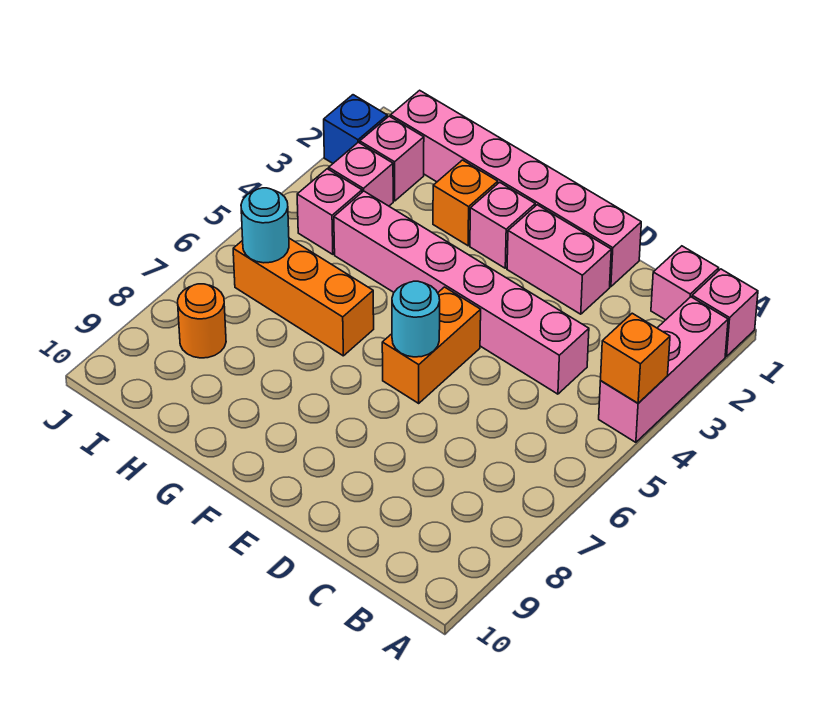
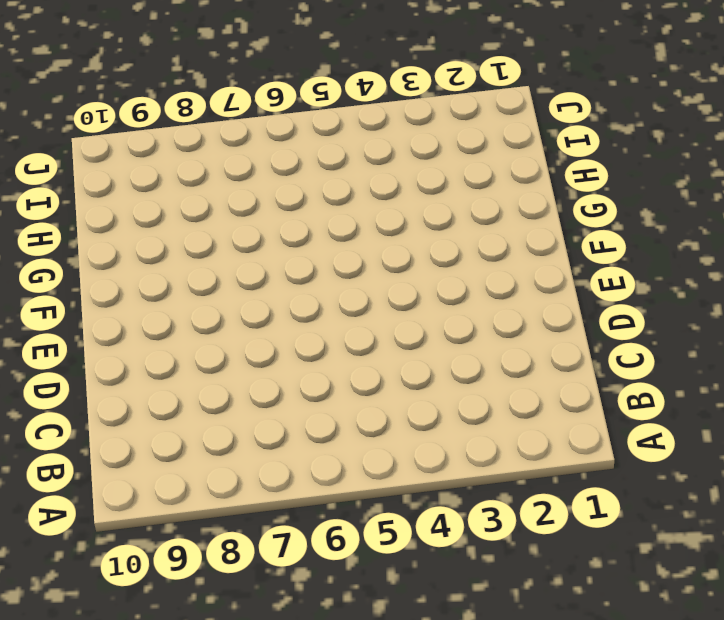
none -> pink 1x1 brick [692,269,758,356]
none -> pink 1x3 brick [599,297,728,442]
none -> pink 1x1 brick [651,246,719,320]

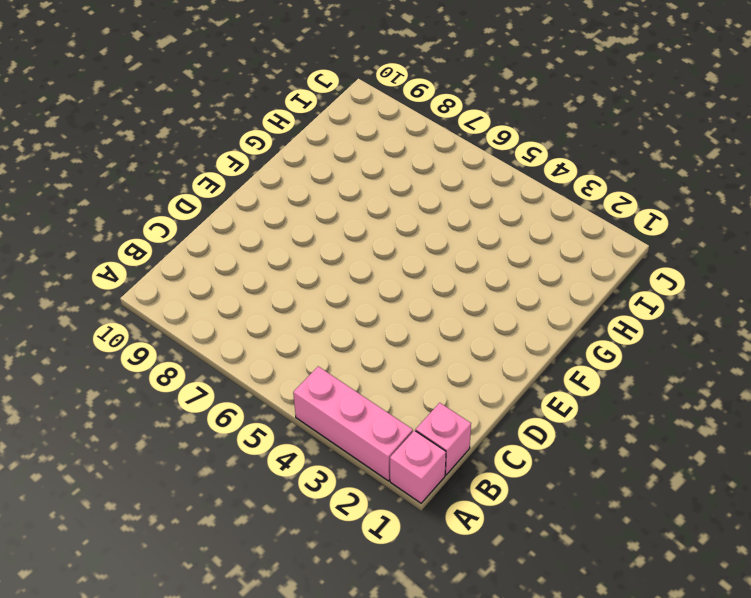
none -> pink 1x6 brick [334,191,589,394]
none -> pink 1x6 brick [391,90,641,287]
none -> pink 1x2 brick [507,205,611,314]

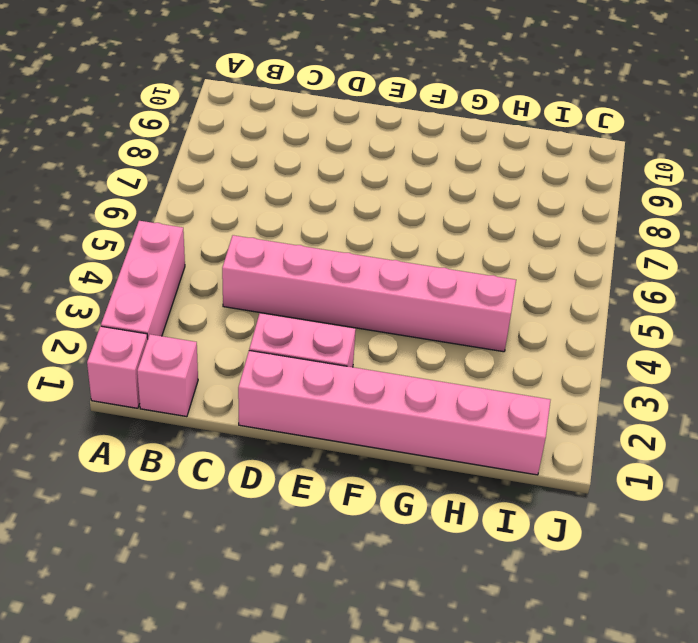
none -> orange 1x2 brick [382,287,481,403]
none -> pink 1x1 brick [470,182,535,268]
none -> orange 1x1 brick [433,160,498,246]

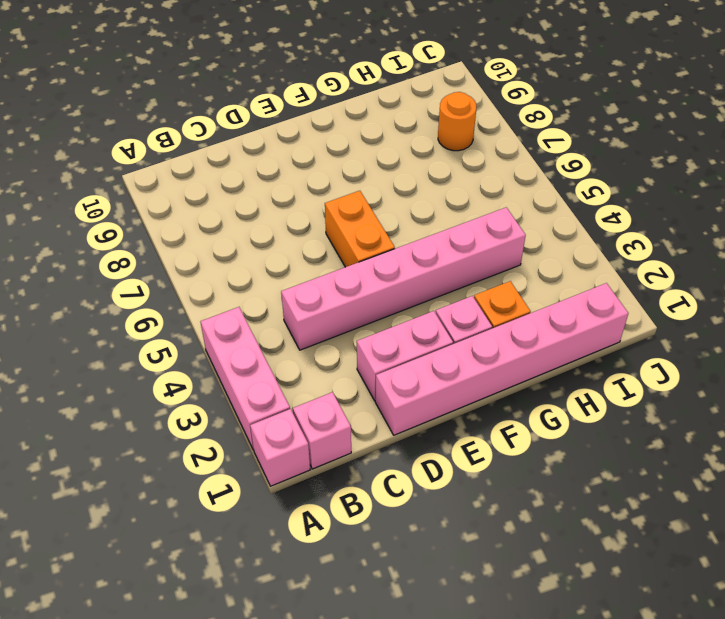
none -> orange 1x3 brick [233,238,374,356]
none -> pink 1x1 brick [360,116,424,201]
none -> pink 1x1 brick [329,142,393,206]

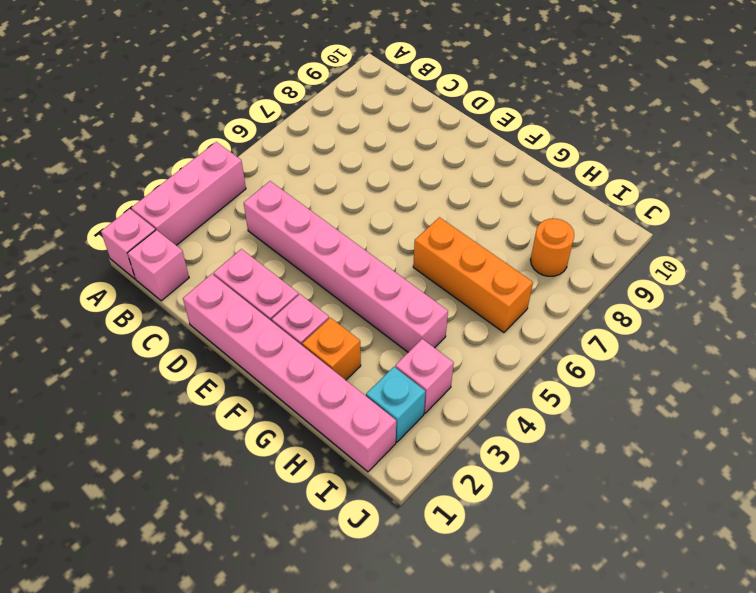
cyan 1x1 brick [366,367,425,442] -> pink 1x1 brick [360,116,424,201]
none -> orange 1x2 brick [382,287,481,403]
none -> pink 1x1 brick [297,169,362,254]
none -> blue 1x1 brick [324,95,387,163]

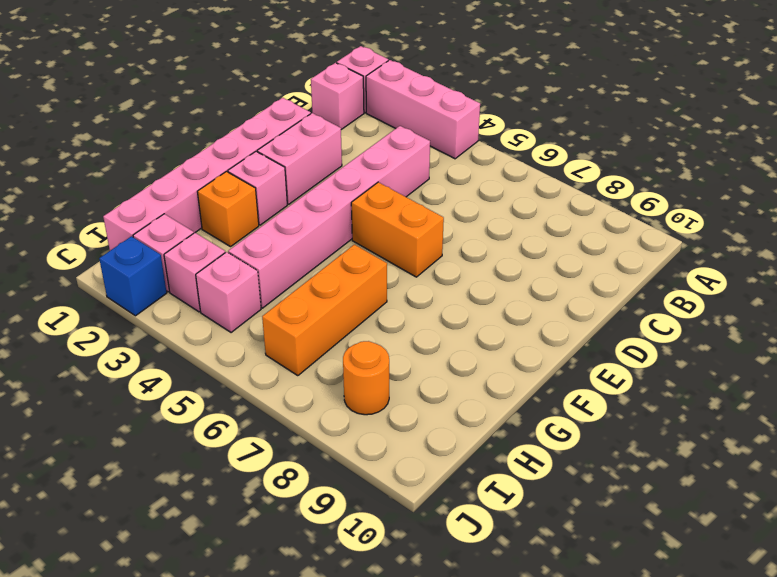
none -> orange 1x1 brick [601,313,670,403]
none -> cyan 1x1 round brick [392,281,440,357]
none -> cyan 1x1 round brick [241,188,289,263]

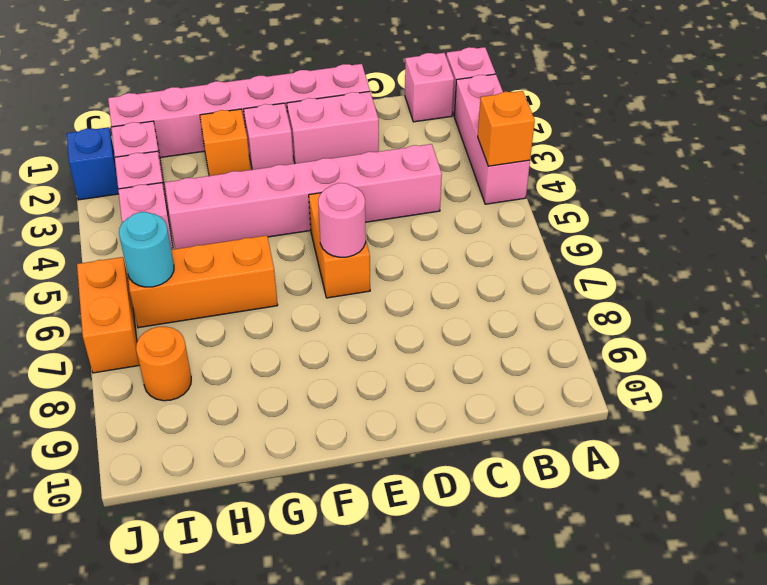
pink 1x1 round brick [318,183,366,257] -> cyan 1x1 round brick [392,281,440,357]
orange 1x2 brick [77,257,140,373] -> none

